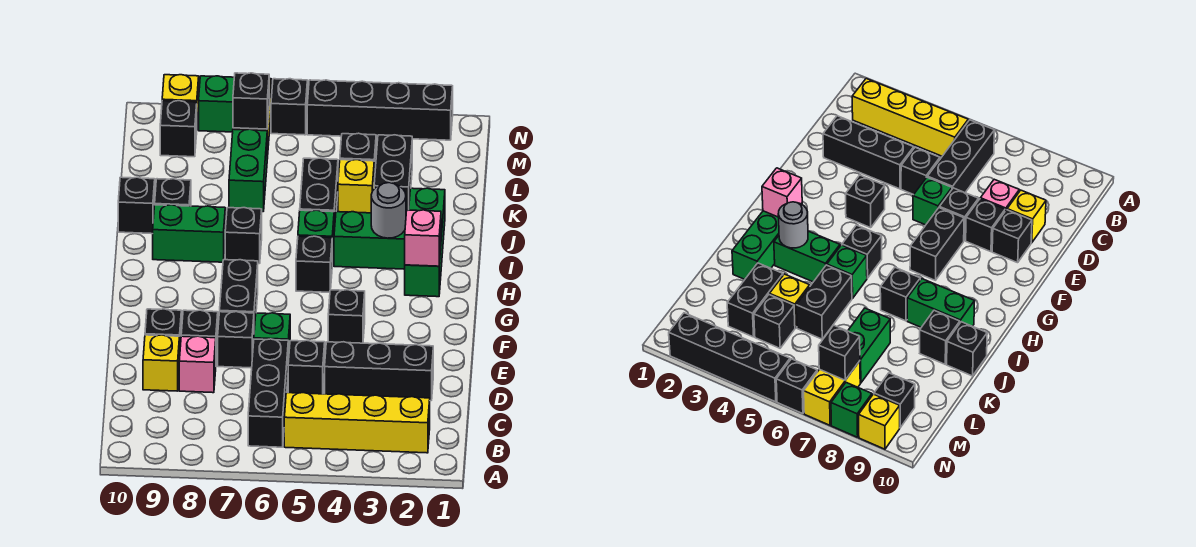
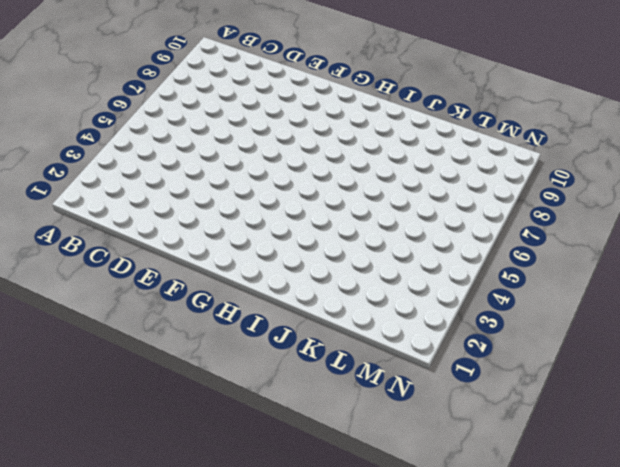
none -> yellow 1x4 brick [284,393,430,453]
none -> black 1x3 brick [248,339,288,447]
none -> black 1x3 brick [325,342,433,401]
none -> black 1x1 brick [288,340,325,394]

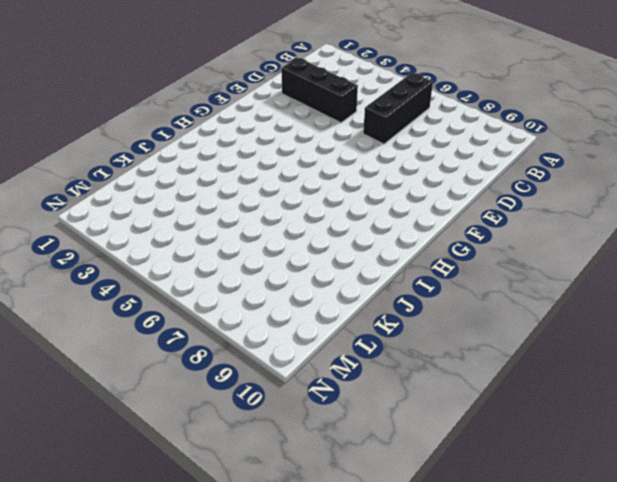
none -> yellow 1x4 brick [284,393,430,453]
none -> black 1x1 brick [288,340,325,394]
none -> pink 1x1 brick [179,336,216,393]
none -> yellow 1x1 brick [143,335,180,391]

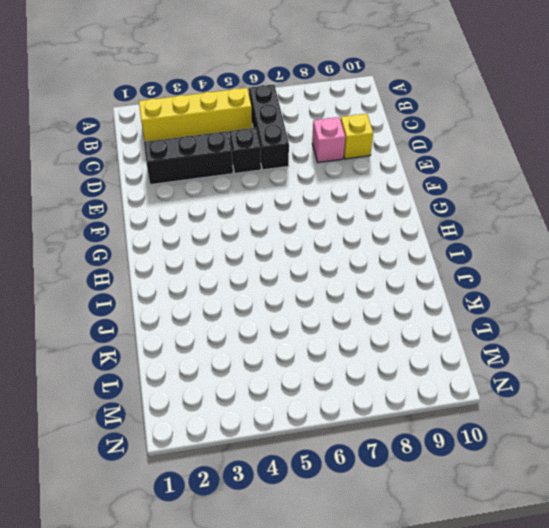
none -> green 1x1 brick [254,313,290,362]
none -> black 1x1 brick [218,312,254,368]
none -> black 1x1 brick [181,310,218,358]
none -> black 1x1 brick [145,309,181,347]

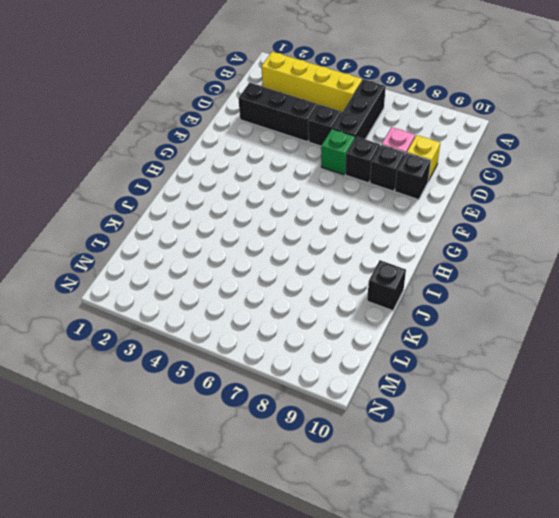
none -> black 1x1 brick [328,290,365,343]
none -> black 1x2 brick [220,260,258,330]
none -> green 1x3 brick [405,188,445,297]
none -> black 1x1 brick [296,236,332,292]

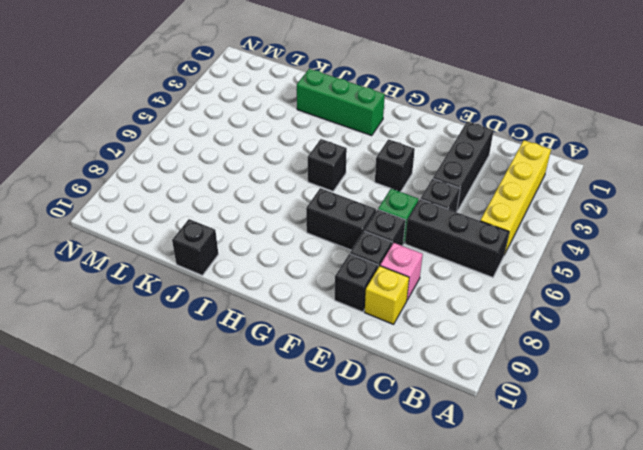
none -> green 1x2 brick [334,212,405,269]
none -> green 1x1 brick [298,210,334,264]
none -> black 1x1 brick [225,208,262,264]
none -> green 1x2 brick [153,205,225,262]

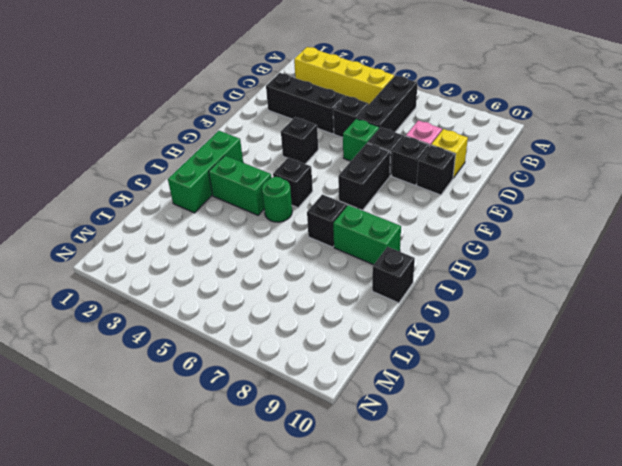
green 1x1 round brick [262,177,292,222] -> green 1x1 brick [298,210,334,264]
none -> black 1x2 brick [300,158,338,231]
none -> black 1x1 brick [155,179,191,206]
none -> black 1x2 brick [374,135,412,211]
none -> yellow 1x1 brick [338,160,374,213]

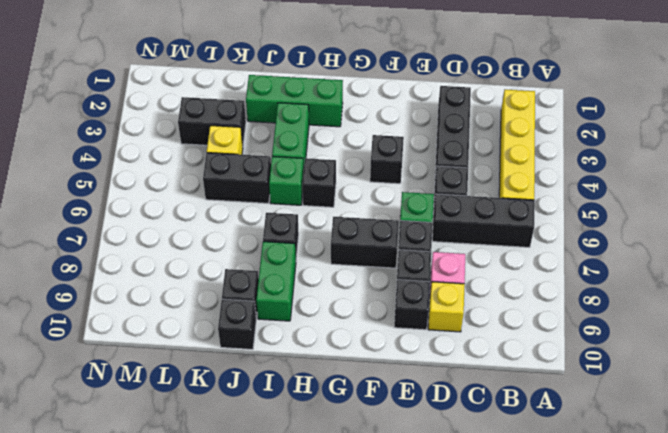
none -> green 1x2 brick [229,129,267,212]
none -> black 1x1 brick [340,133,376,182]
none -> yellow 1x2 brick [804,361,860,425]
none -> black 1x1 brick [160,101,197,157]

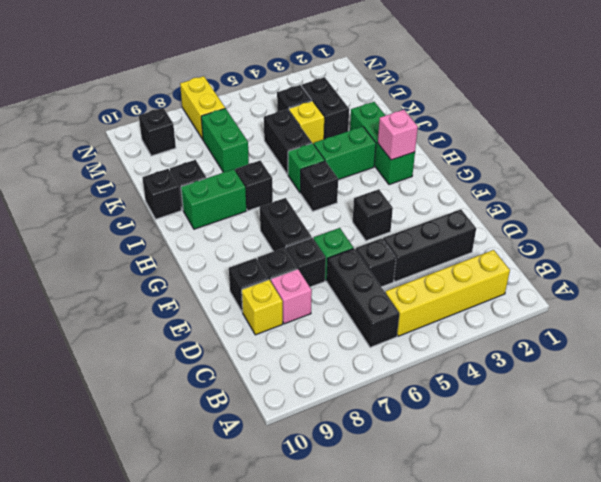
none -> black 1x4 brick [307,80,453,140]
none -> black 1x1 brick [271,79,307,135]
none -> green 1x1 brick [199,76,234,132]
none -> yellow 1x1 brick [162,75,199,121]

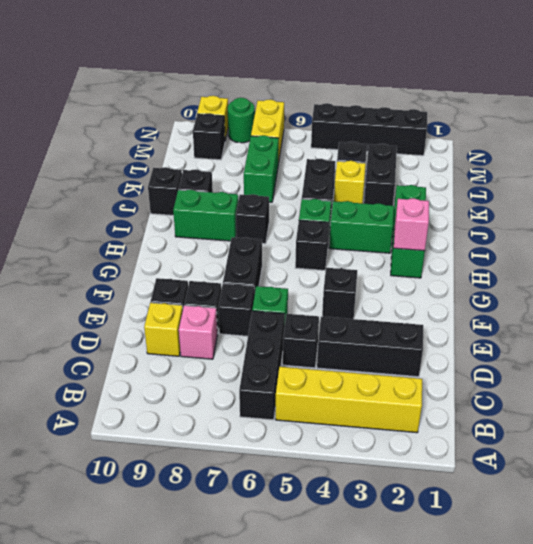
green 1x1 round brick [228,98,255,143] -> green 1x1 brick [199,76,234,132]
none -> black 1x1 brick [271,79,307,135]
none -> grey 1x1 round brick [371,183,406,238]
none -> black 1x1 brick [233,73,269,129]

